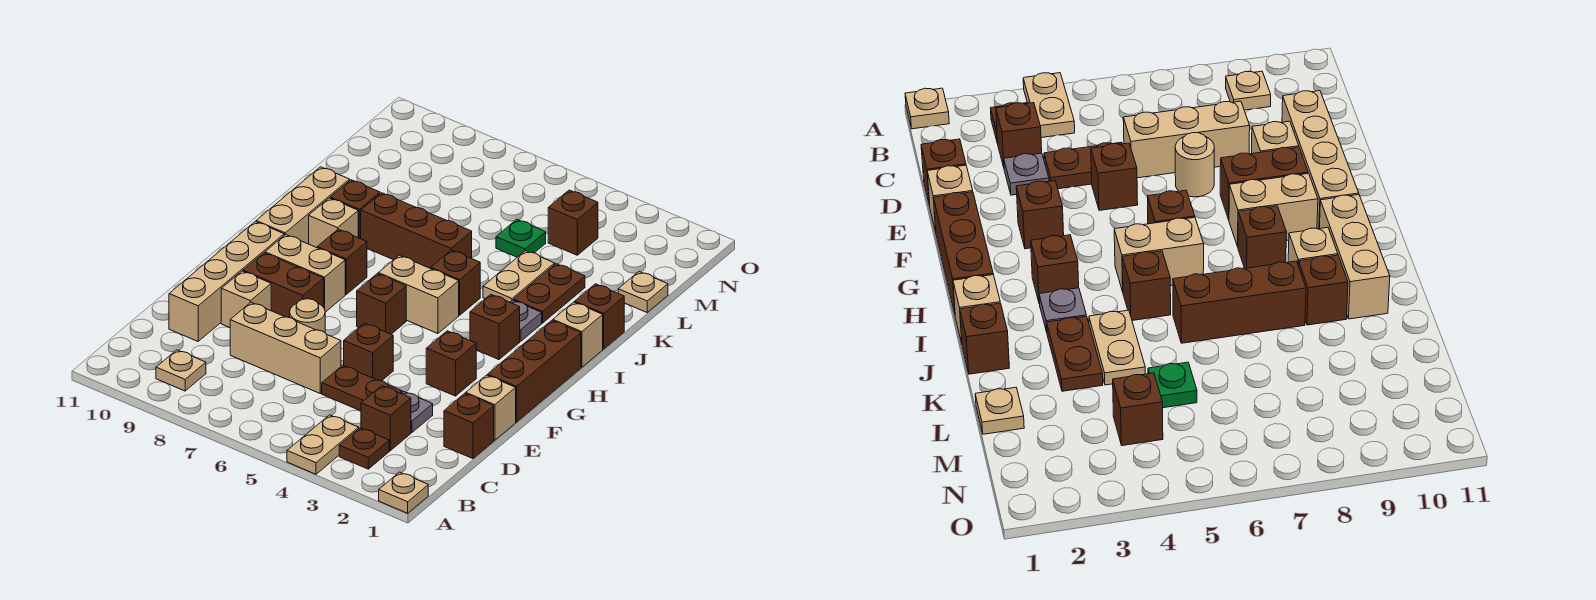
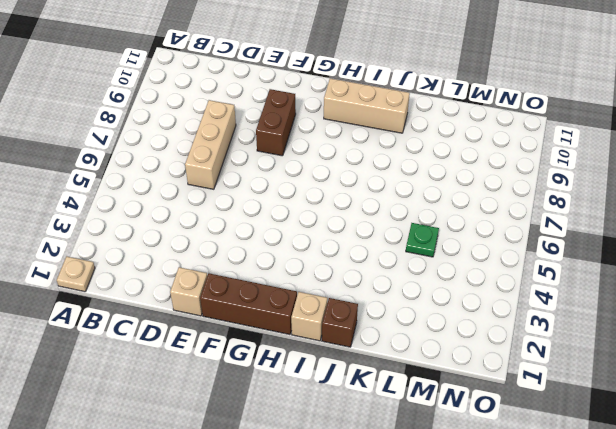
none -> tan 1x2 plate [287,415,359,474]
none -> brown 1x1 plate [339,428,389,469]
none -> tan 1x1 plate [156,350,206,391]
none -> brown 1x1 brick [361,386,411,451]

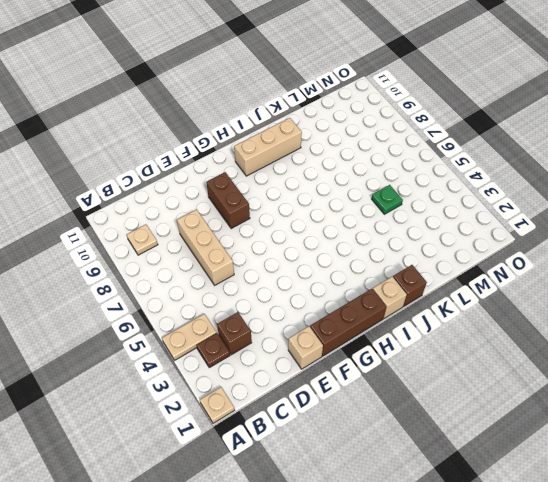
none -> brown 1x1 brick [444,393,494,459]
none -> grey 1x1 plate [401,391,433,433]
none -> brown 1x2 plate [322,365,402,411]
none -> tan 1x4 brick [169,222,284,341]

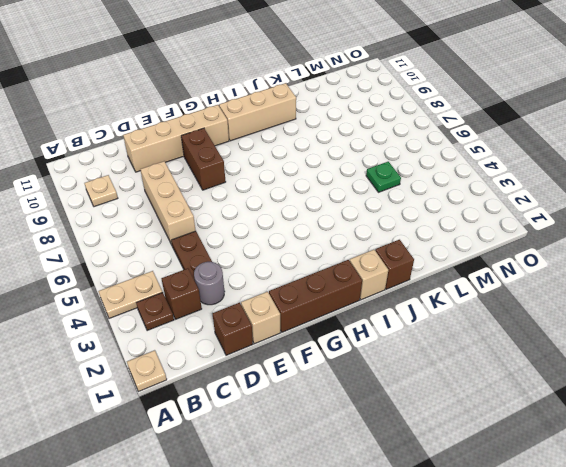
grey 1x1 round brick [194,262,225,305] -> grey 1x1 plate [401,391,433,433]
none -> brown 1x1 brick [344,323,393,381]
none -> tan 1x1 round brick [290,299,325,333]
none -> tan 1x1 brick [221,271,271,328]
none -> brown 1x1 brick [426,331,476,396]

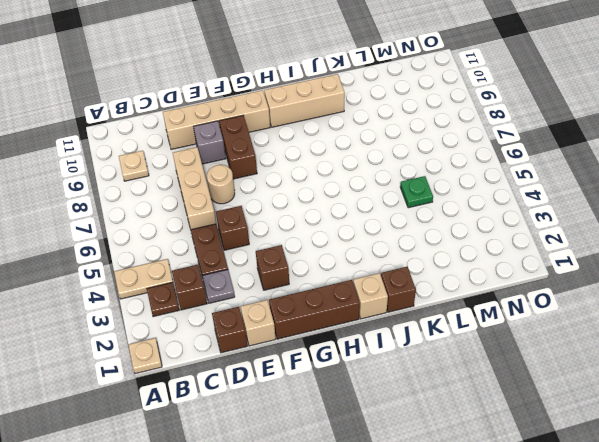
grey 1x1 brick [194,121,226,164] -> tan 1x1 brick [221,271,271,328]
none -> brown 1x1 brick [357,274,406,334]
none -> tan 1x2 brick [265,235,345,312]
none -> brown 1x1 brick [470,294,520,360]
none -> tan 1x2 brick [378,255,459,334]

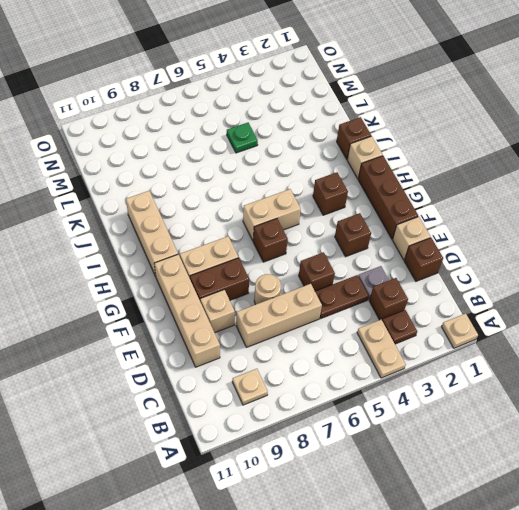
none -> brown 1x1 brick [317,229,367,294]
none -> grey 1x1 plate [510,300,542,341]
none -> brown 1x1 brick [431,250,480,315]
none -> tan 1x1 brick [309,198,358,248]

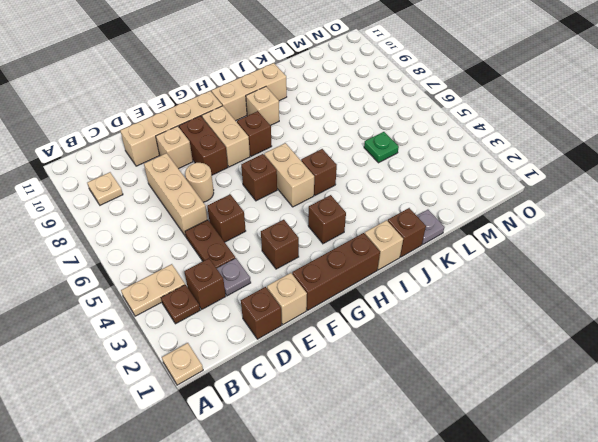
grey 1x1 plate [417,210,445,244] -> grey 1x1 plate moved to [510,300,542,341]
none -> brown 1x2 plate [514,264,585,323]
none -> tan 1x2 plate [483,251,555,302]
none -> brown 1x3 brick [361,193,472,268]
none -> brown 1x1 brick [330,180,380,239]

